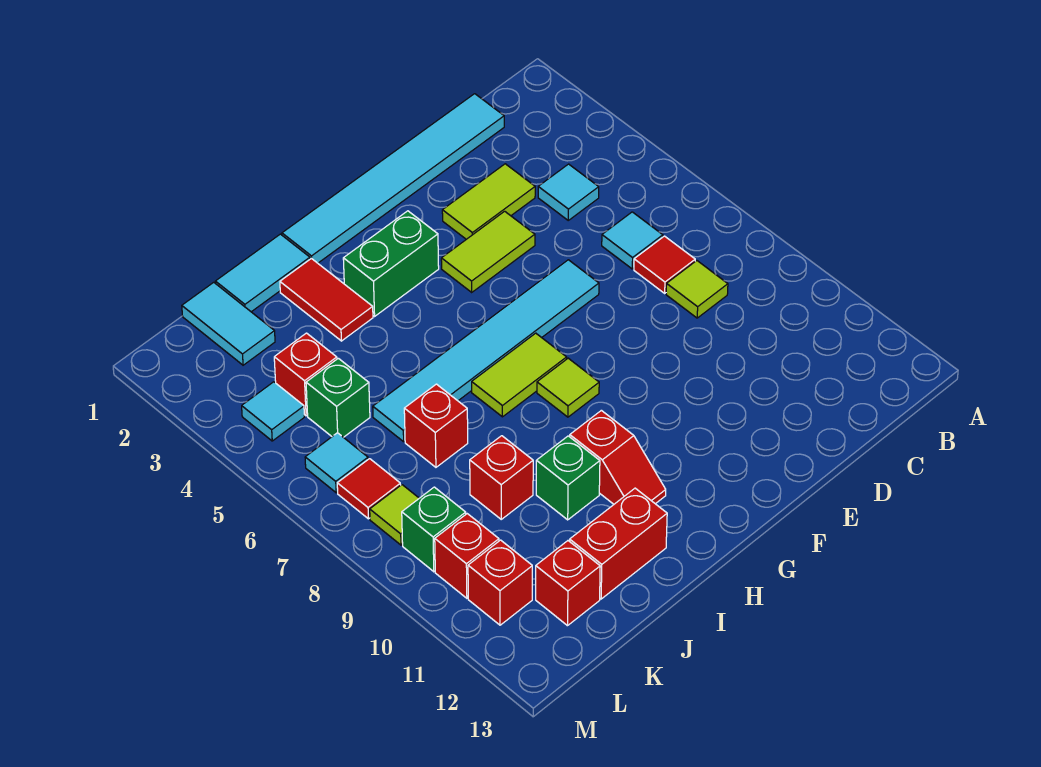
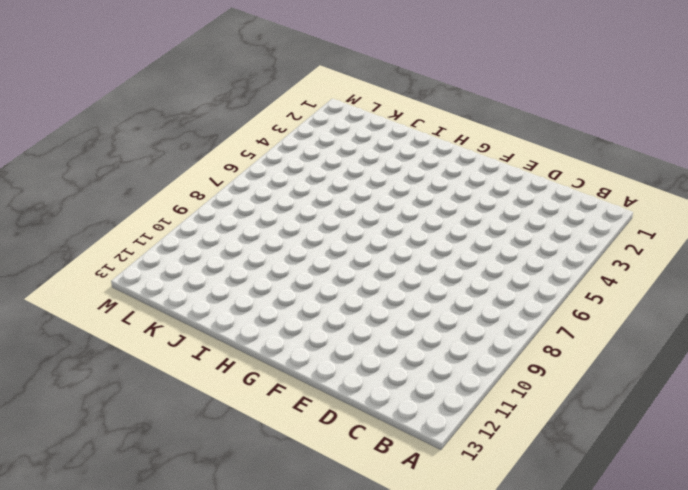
none -> cyan 1x6 tile [282,94,504,263]
none -> cyan 1x1 tile [538,164,599,220]
none -> cyan 1x1 tile [602,212,663,269]

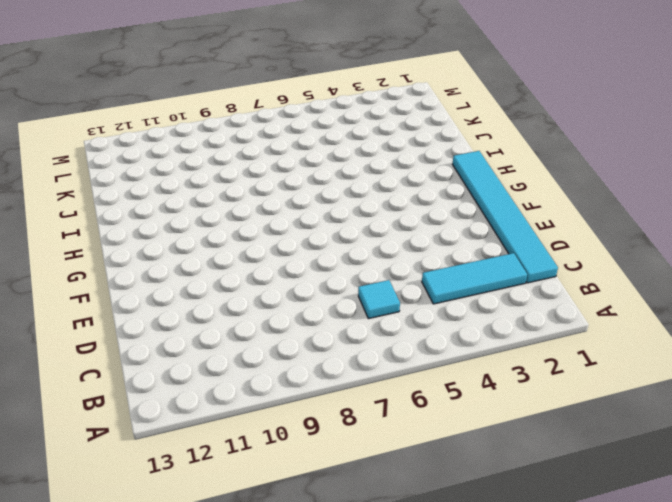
cyan 1x3 tile [422,253,527,304] -> cyan 1x1 tile [538,164,599,220]
none -> red 1x1 tile [634,236,695,293]
none -> lime 1x1 tile [666,261,728,318]
none -> lime 1x2 tile [442,164,535,239]

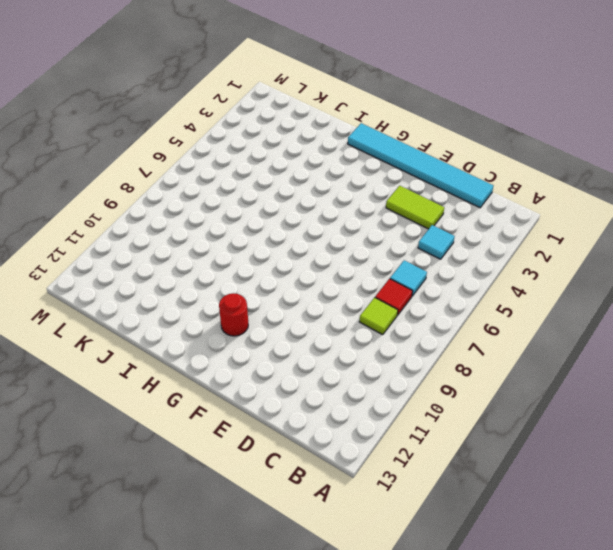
red 1x1 round brick [219,293,248,336] -> none
none -> lime 1x2 tile [441,211,535,292]
none -> cyan 1x6 tile [373,260,599,442]
none -> green 1x2 brick [343,211,439,316]

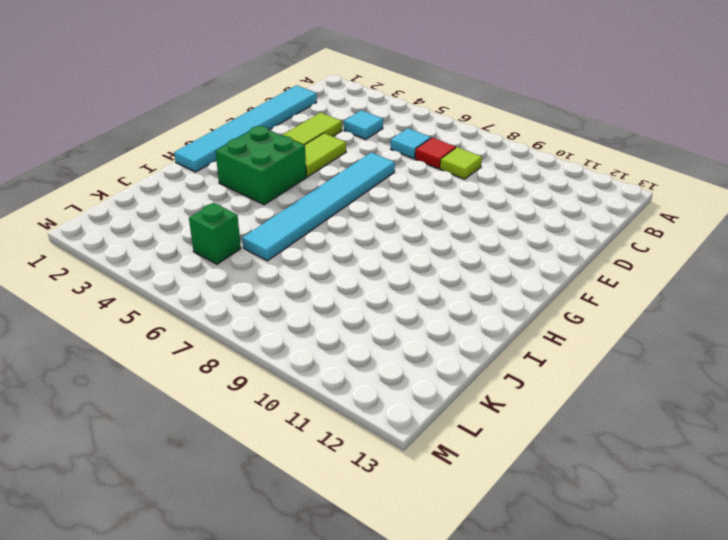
green 2x2 brick [215,126,306,205] -> green 1x2 brick [343,211,439,316]
none -> lime 1x2 tile [472,333,567,417]
none -> lime 1x1 tile [537,358,599,417]
none -> red 1x2 slope [570,410,666,504]

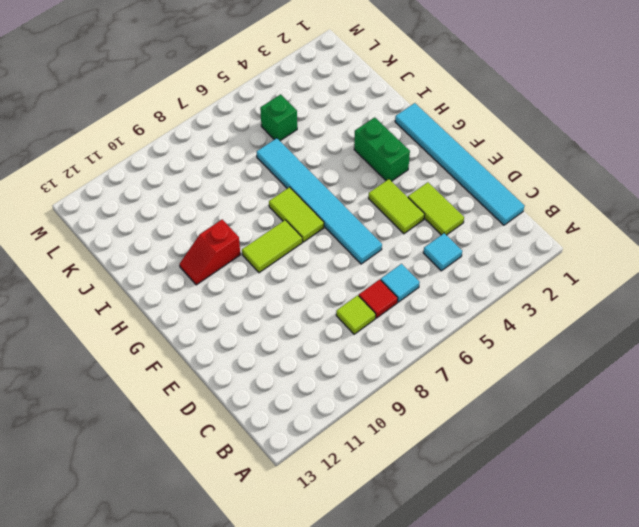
lime 1x2 tile [242,220,302,273] -> lime 1x1 tile [537,358,599,417]
none -> cyan 1x2 tile [215,234,310,312]
none -> red 1x2 tile [280,258,373,341]
none -> green 1x1 brick [536,436,600,520]

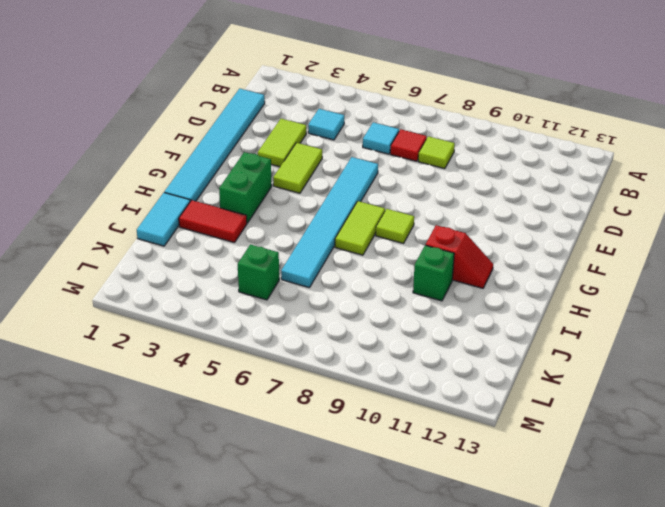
none -> red 1x2 brick [570,488,667,599]
none -> red 1x1 brick [404,384,468,467]
none -> red 1x1 brick [470,436,533,519]

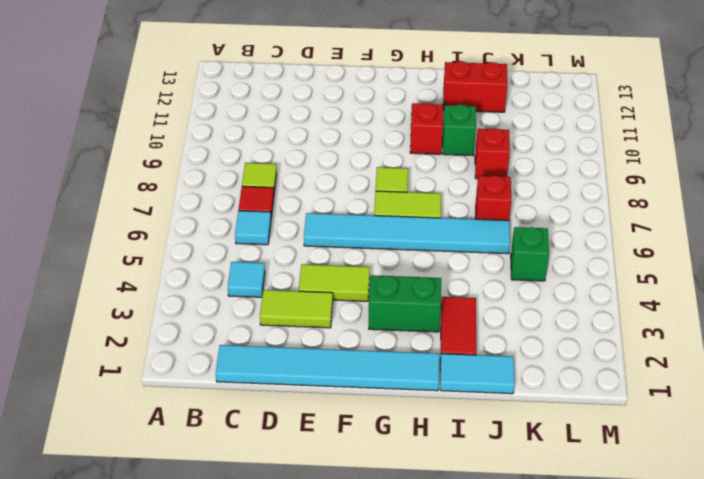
none -> cyan 1x2 tile [182,282,275,365]
none -> red 1x1 brick [274,333,337,416]
none -> red 1x1 brick [536,541,600,626]

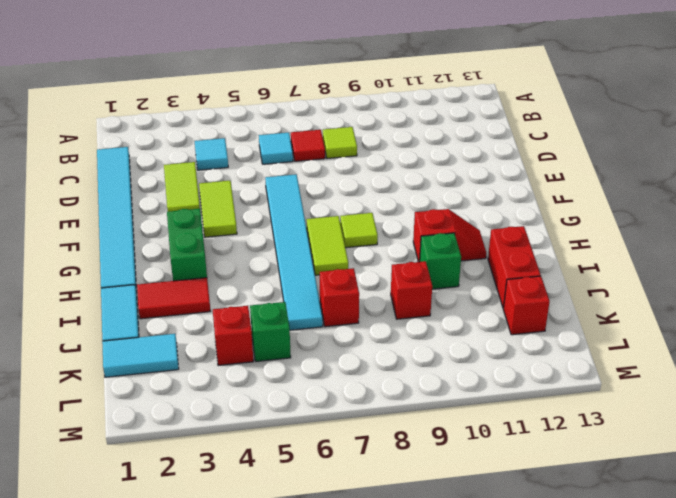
none -> cyan 1x1 tile [242,382,304,441]
none -> cyan 1x1 tile [305,433,368,493]
none -> red 1x1 tile [337,459,401,519]

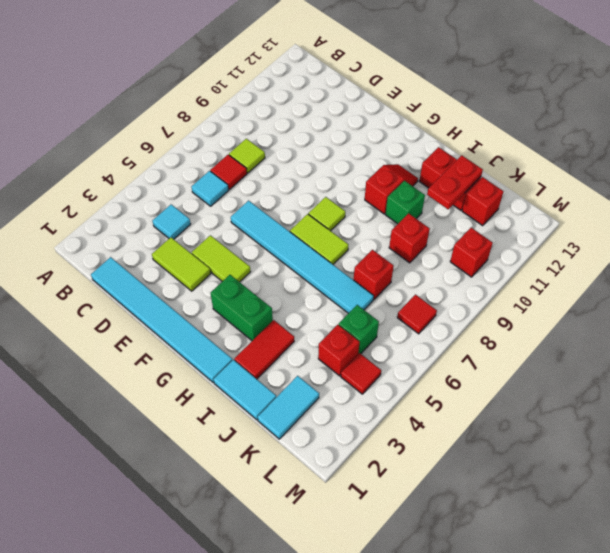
red 1x2 plate [427,155,483,209] -> none
red 1x1 tile [341,353,381,394] -> cyan 1x1 tile [242,382,304,441]
none -> cyan 1x1 tile [305,433,368,493]
none -> lime 1x1 tile [370,485,419,545]
none -> green 1x1 brick [402,487,466,572]

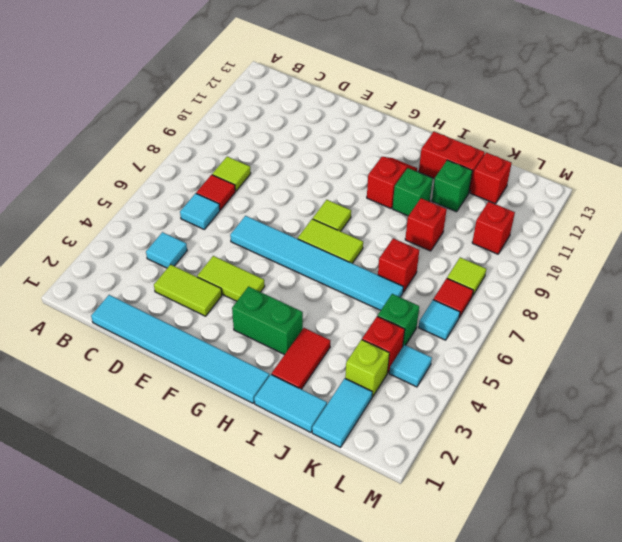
green 1x1 brick [432,160,472,212] -> green 1x1 brick moved to [402,487,466,572]
lime 1x1 brick [345,340,389,397] -> none
none -> red 1x1 brick [468,540,532,625]

